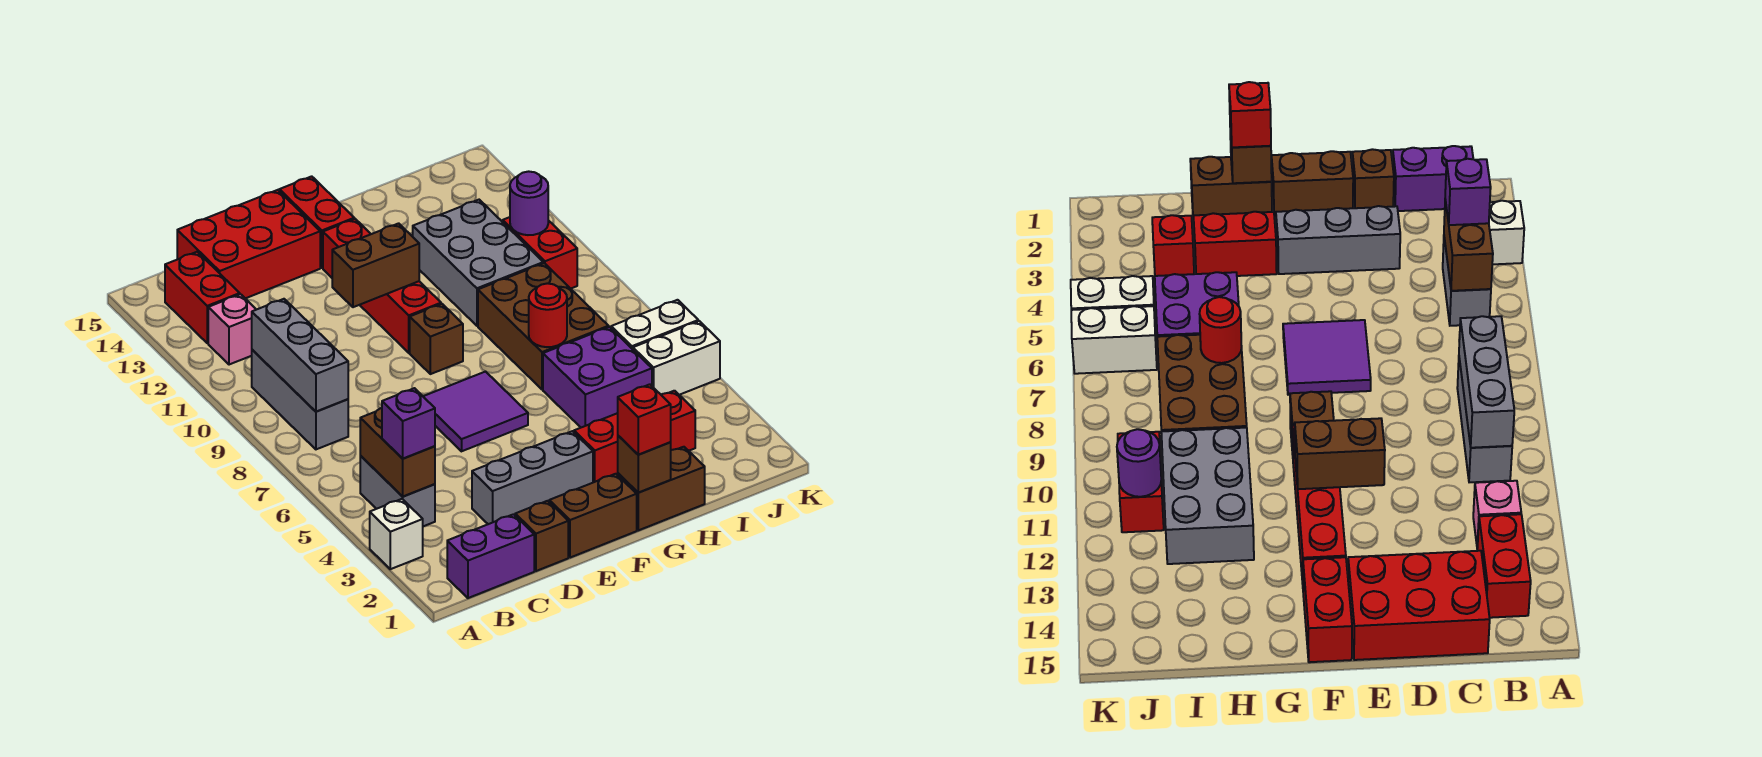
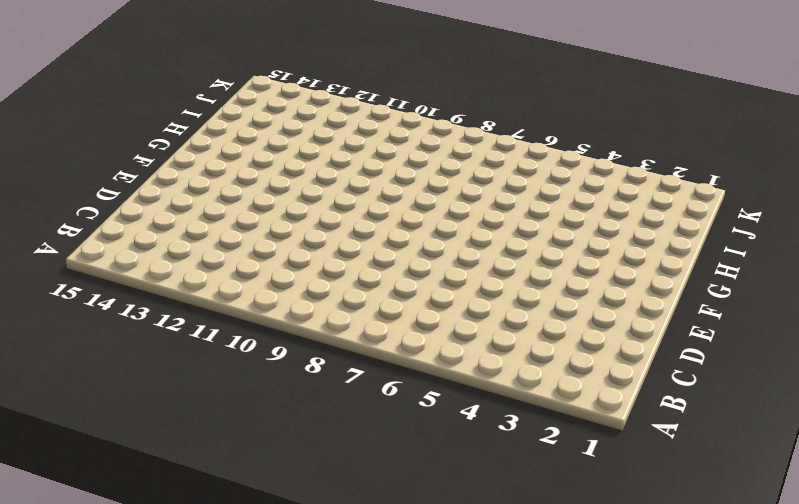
none -> white 1x1 brick [370,499,423,569]
none -> purple 1x2 brick [447,514,534,598]
none -> grey 1x2 brick [360,456,435,527]
none -> grey 1x3 brick [252,350,348,449]

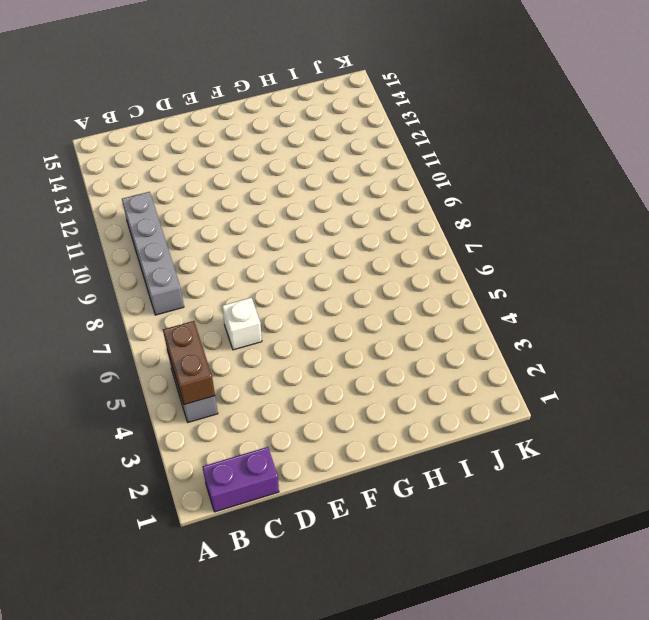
grey 1x4 brick [122,192,184,315] -> grey 1x3 brick [252,350,348,449]
white 1x1 brick [222,298,262,350] -> white 1x1 brick moved to [370,499,423,569]
none -> pink 1x1 brick [208,294,256,365]
none -> red 1x2 brick [165,252,240,343]
none -> red 2x3 brick [177,190,320,298]
none -> brown 1x1 brick [515,501,568,571]

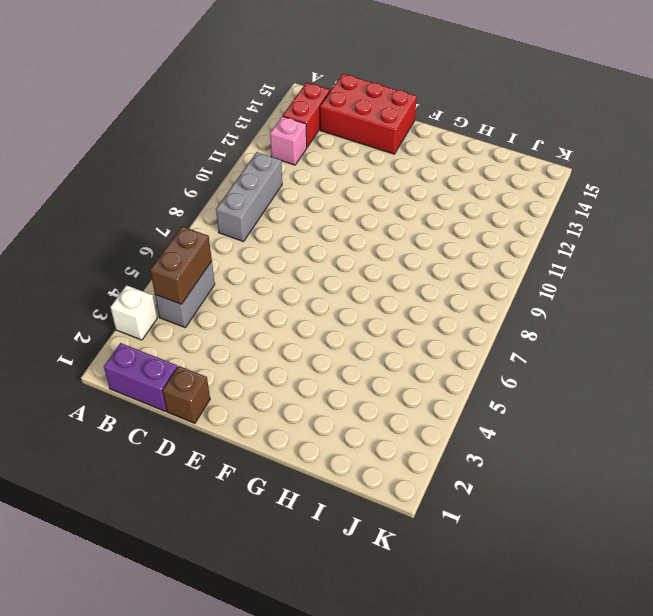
none -> grey 1x3 brick [472,431,593,524]
none -> brown 1x2 brick [549,474,637,558]
none -> purple 2x2 tile [423,371,528,451]
none -> brown 1x1 brick [410,304,463,374]

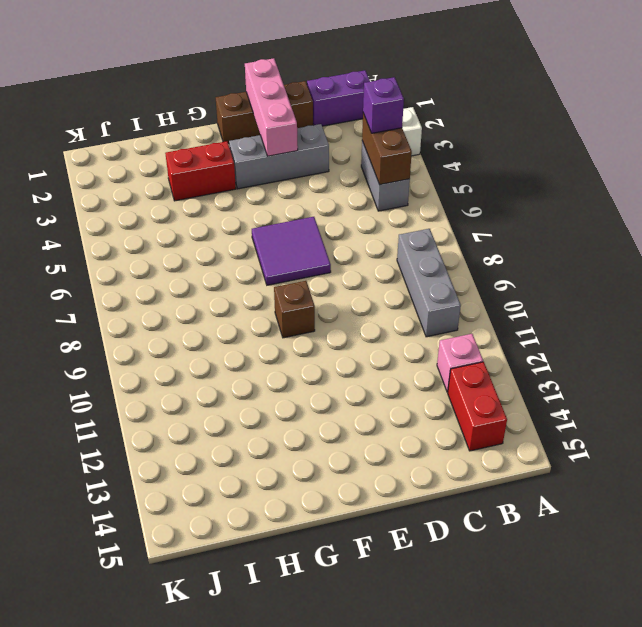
pink 1x3 brick [245,58,298,156] -> none
none -> red 2x3 brick [177,190,320,298]
none -> red 1x4 brick [323,219,441,353]
none -> red 1x2 brick [279,176,354,268]
none -> brown 1x2 brick [618,447,705,530]

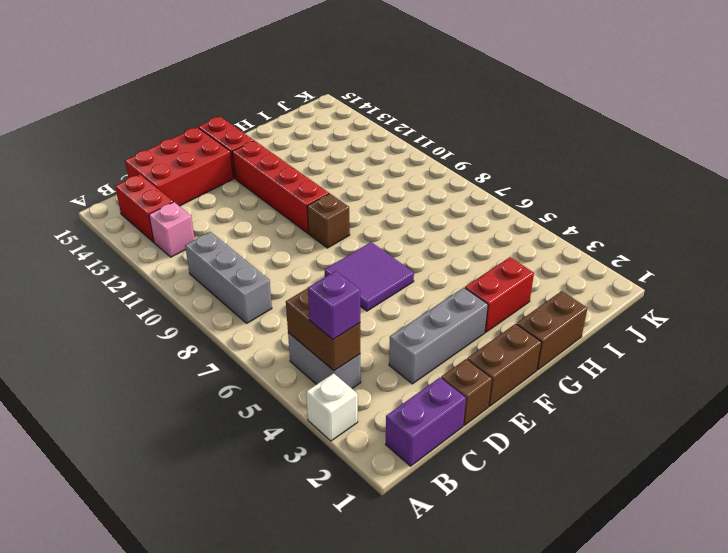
none -> purple 2x2 brick [543,327,652,427]
none -> brown 2x3 brick [478,263,609,390]
none -> grey 2x3 brick [413,200,543,326]
none -> red 1x1 brick [662,391,695,451]

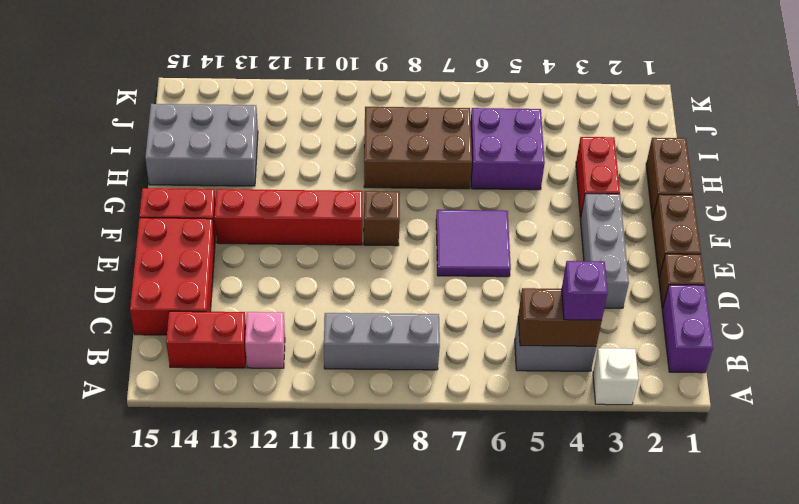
grey 2x3 brick [145,104,258,186] -> grey 2x3 brick moved to [413,200,543,326]
none -> red 1x1 brick [662,391,695,451]
none -> white 1x2 brick [633,321,720,395]
none -> white 1x2 brick [611,300,698,349]
none -> red 1x2 brick [503,217,577,289]

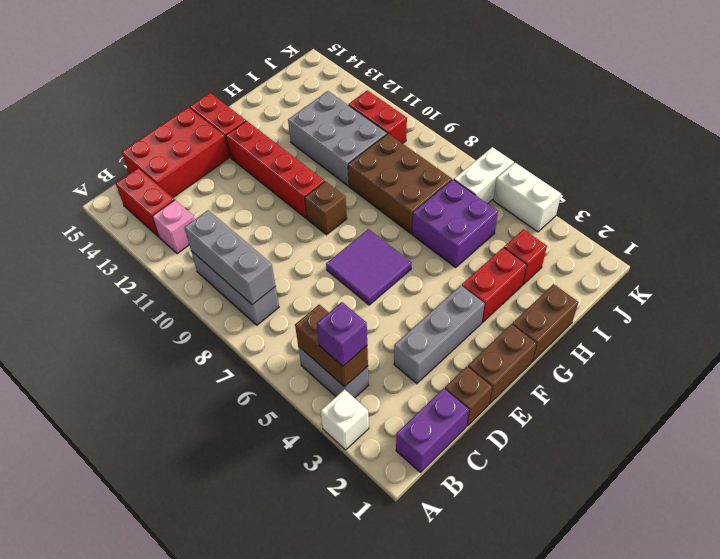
white 1x2 brick [493,163,561,232] -> white 1x2 brick turned to [633,321,720,395]
none -> brown 1x2 brick [332,223,419,307]
none -> brown 1x1 brick [618,436,671,492]
none -> red 1x1 round brick [529,283,567,347]
none -> purple 1x1 round brick [510,171,548,235]

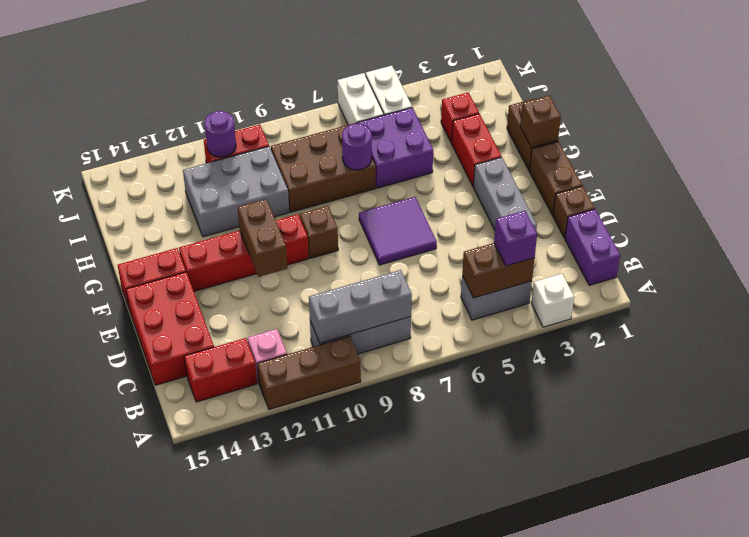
brown 1x3 brick [257,336,361,409] -> none
purple 1x1 round brick [342,123,372,170] -> red 1x1 round brick [529,283,567,347]
none -> red 1x1 brick [618,384,671,455]

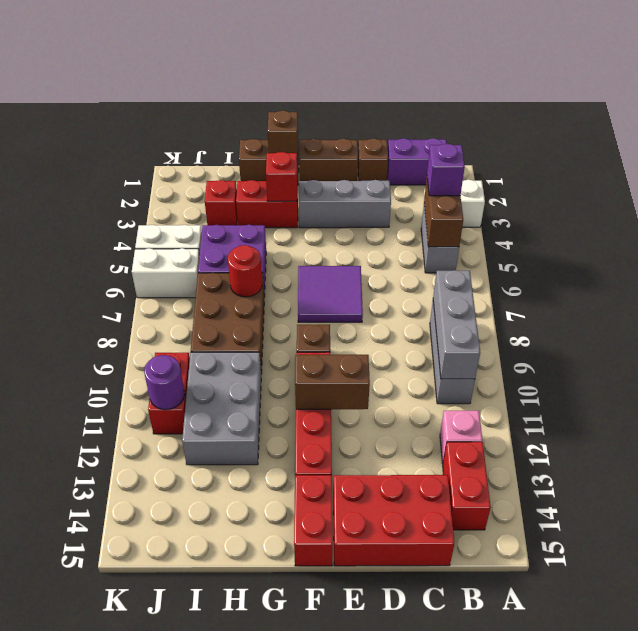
red 1x1 brick [266,152,297,201] -> red 1x1 brick moved to [618,384,671,455]

